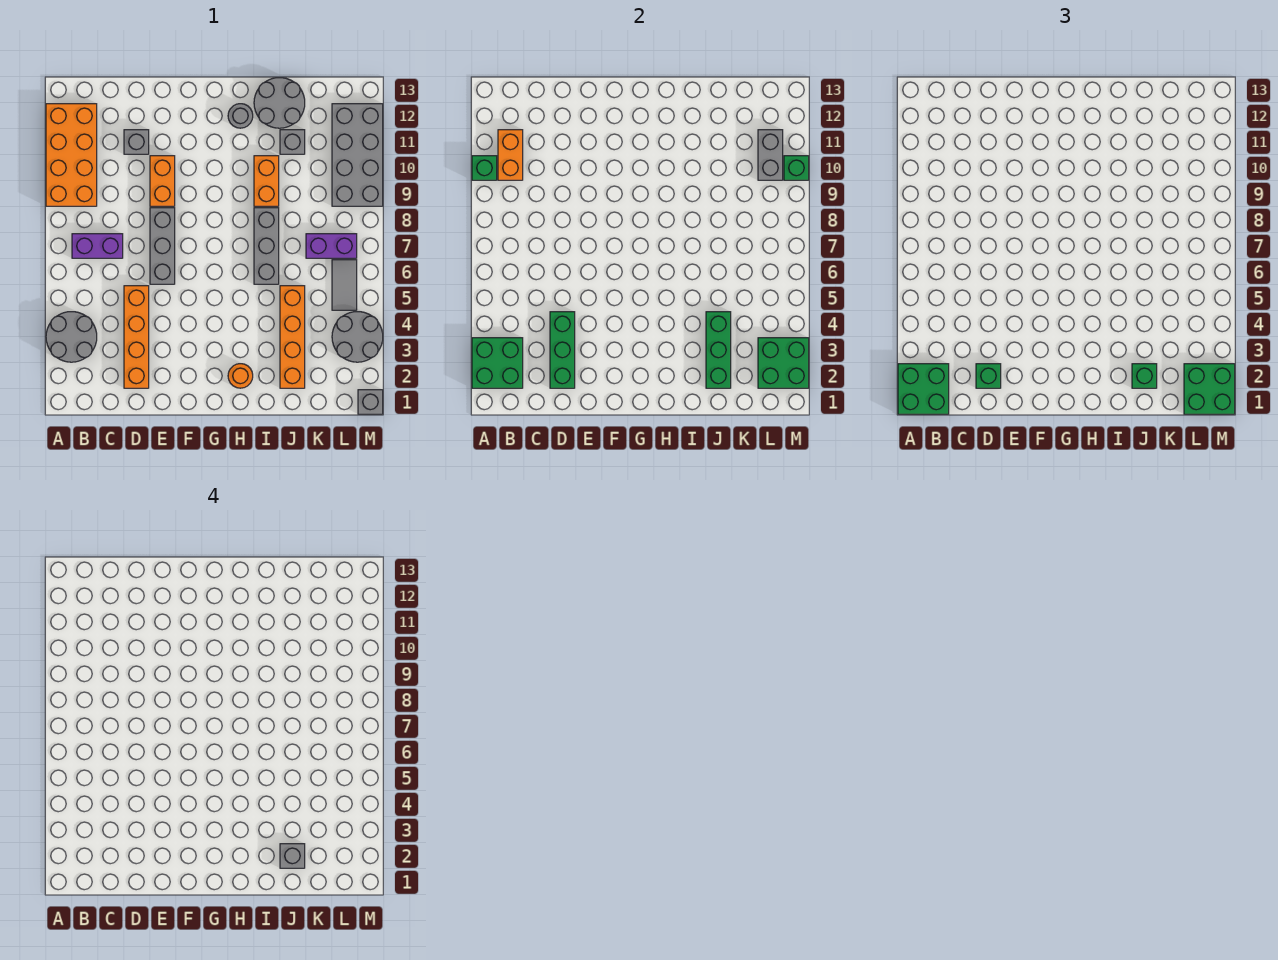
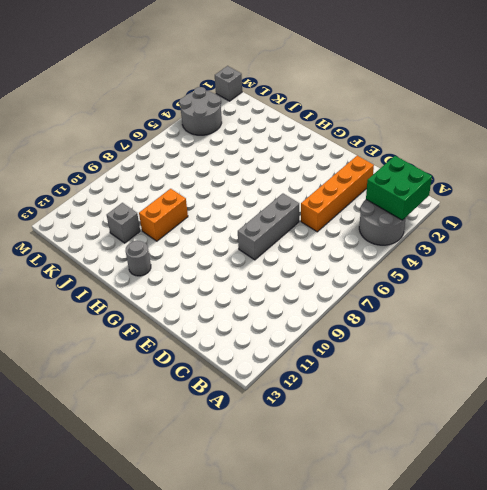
none -> orange 2x4 brick [46,104,97,206]
none -> purple 1x2 brick [72,234,123,258]
none -> grey 1x1 brick [124,130,149,154]
none -> orange 1x2 brick [150,156,175,206]

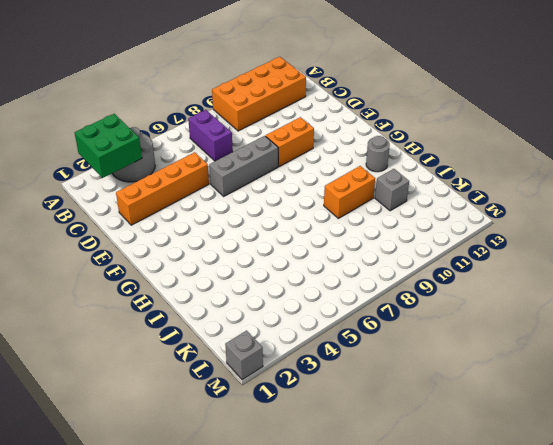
none -> grey 1x1 brick [124,130,149,154]
none -> orange 1x1 round brick [228,364,253,388]
none -> grey 1x3 brick [254,208,279,284]
none -> grey 2x2 round brick [254,78,305,128]

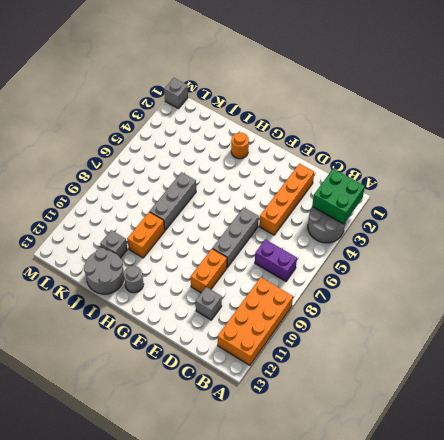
none -> orange 1x4 brick [280,286,305,388]
none -> purple 1x2 brick [306,234,357,258]
none -> grey 2x2 round brick [332,312,383,362]
none -> grey 1x2 tile [332,260,357,310]

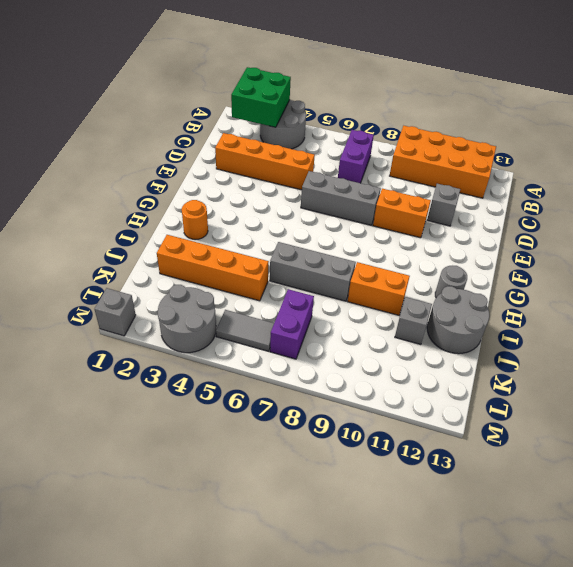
none -> grey 2x4 brick [332,104,383,206]
none -> green 1x1 brick [472,156,497,180]
none -> orange 1x2 brick [498,130,523,180]
none -> green 1x3 brick [550,312,575,388]

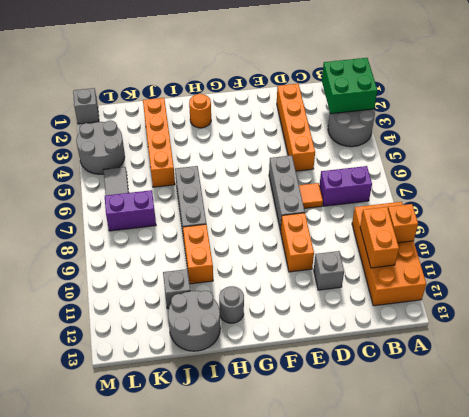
orange 1x1 brick [388,204,418,243] -> green 1x1 brick [472,156,497,180]
orange 1x1 tile [299,183,323,209] -> none
none -> grey 2x4 brick [332,104,383,206]
none -> green 1x3 brick [550,312,575,388]
none -> green 1x3 brick [706,312,731,388]
none -> green 2x2 brick [758,338,809,388]

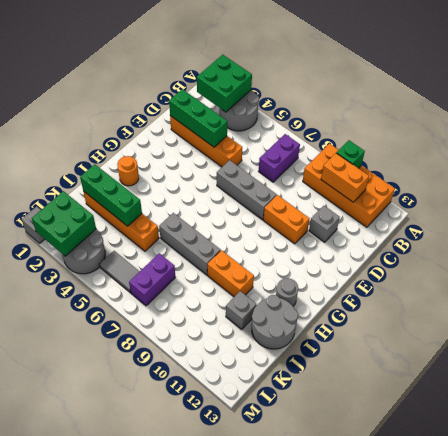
none -> grey 2x4 brick [332,104,383,206]
none -> grey 1x2 brick [758,130,783,180]
none -> green 1x1 brick [784,156,809,180]
none -> green 2x2 brick [898,364,949,414]

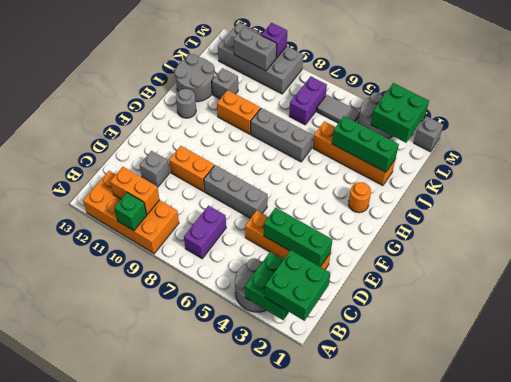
purple 1x1 brick [261,23,287,58] -> green 1x1 brick [784,156,809,180]
none -> green 1x1 brick [976,364,1001,388]
none -> green 1x1 brick [1132,364,1157,388]
none -> green 2x2 brick [1184,364,1235,414]
none -> grey 1x1 brick [280,844,305,868]

